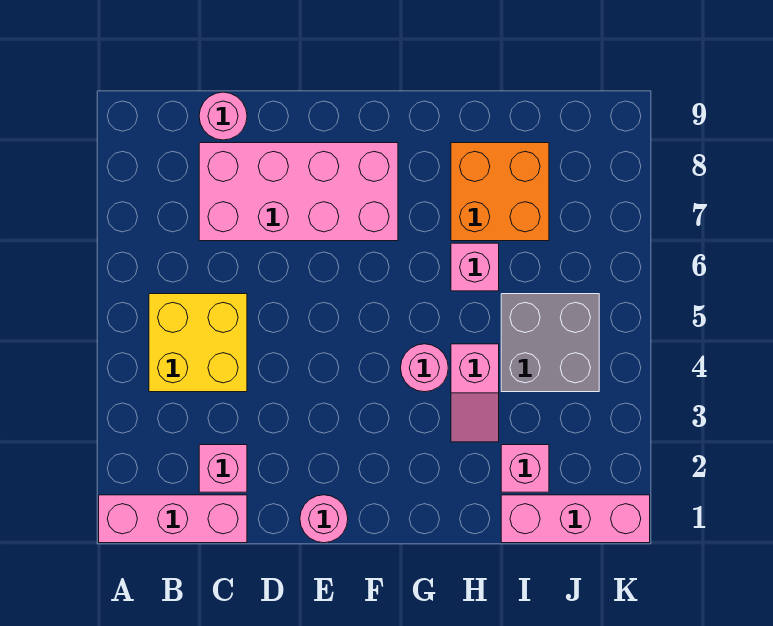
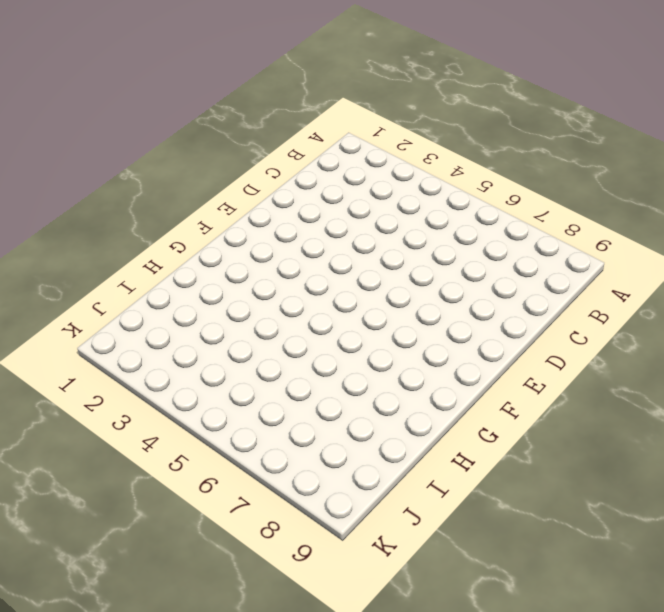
none -> pink 1x3 brick [99,495,247,543]
none -> yellow 2x2 brick [149,294,247,392]
none -> pink 1x1 brick [199,445,247,492]

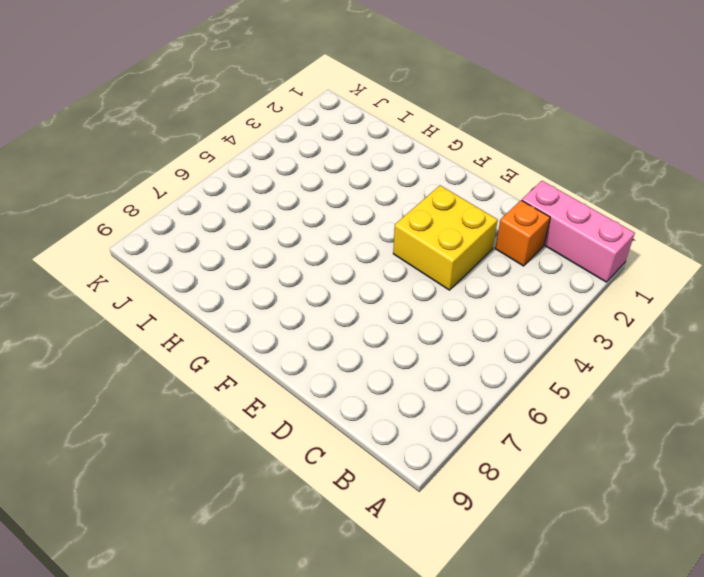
orange 1x1 brick [495,200,550,266] -> pink 1x1 brick [199,445,247,492]
yellow 2x2 brick [393,185,498,290] -> yellow 2x2 brick moved to [149,294,247,392]
none -> pink 2x4 brick [199,143,398,241]
none -> pink 1x1 round brick [199,92,247,140]
none -> pink 1x1 round brick [300,495,348,543]

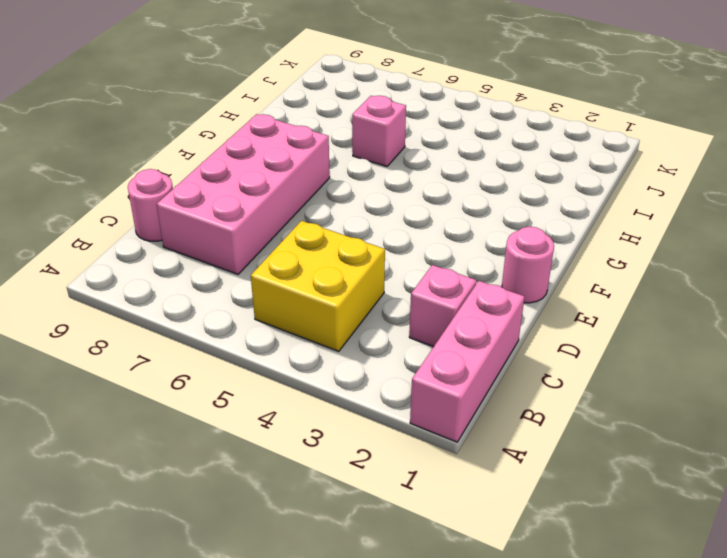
none -> pink 1x1 round brick [401,344,448,392]
none -> pink 1x2 slope [451,344,499,442]
none -> orange 2x2 brick [451,143,549,241]

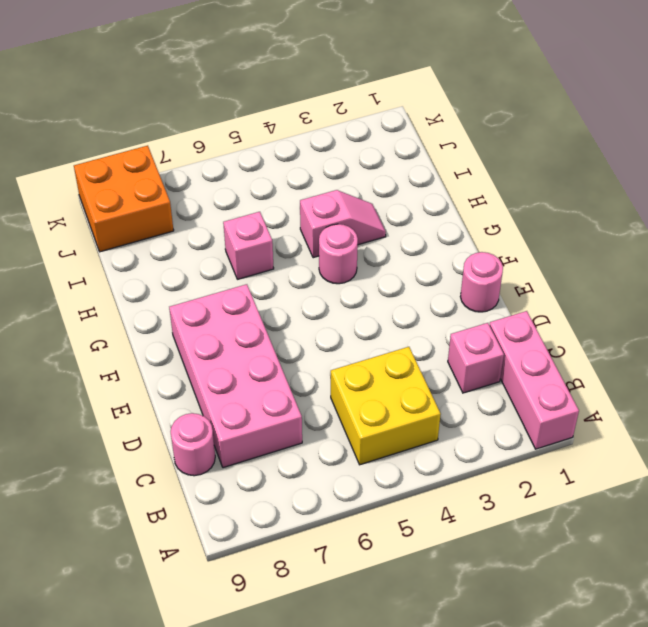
orange 2x2 brick [74,146,174,252] -> orange 2x2 brick moved to [451,143,549,241]
none -> pink 1x3 brick [501,495,650,543]
none -> pink 1x1 brick [501,445,549,492]
none -> grey 2x2 brick [501,294,599,392]

